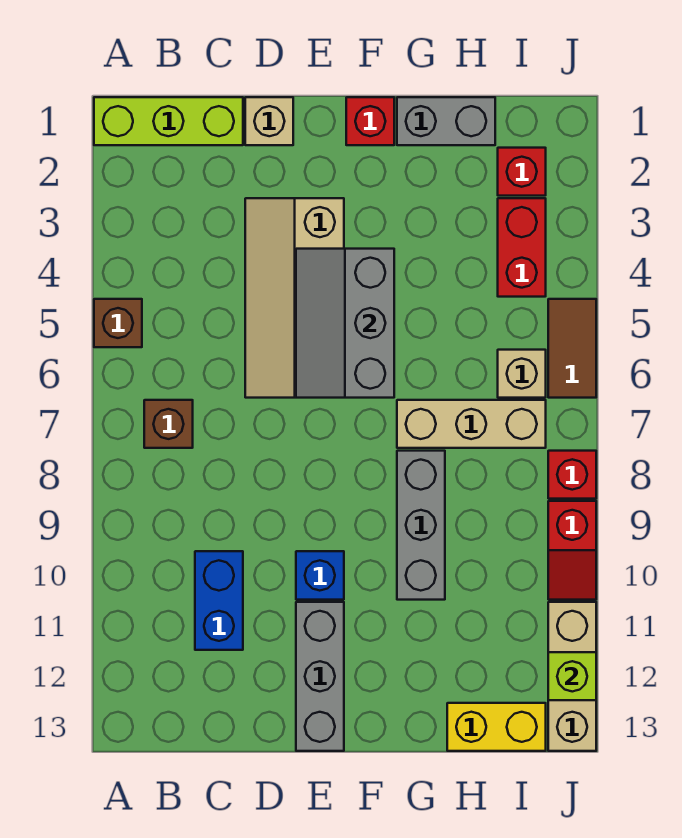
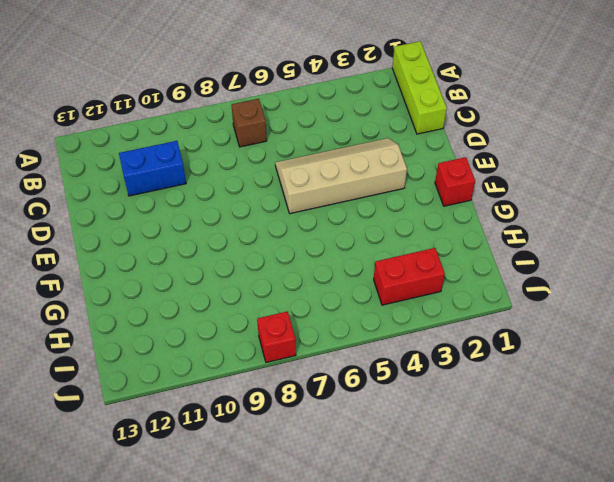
none -> brown 1x1 brick [94,299,142,347]
none -> tan 1x1 brick [245,97,293,145]
none -> blue 1x1 brick [296,551,344,600]

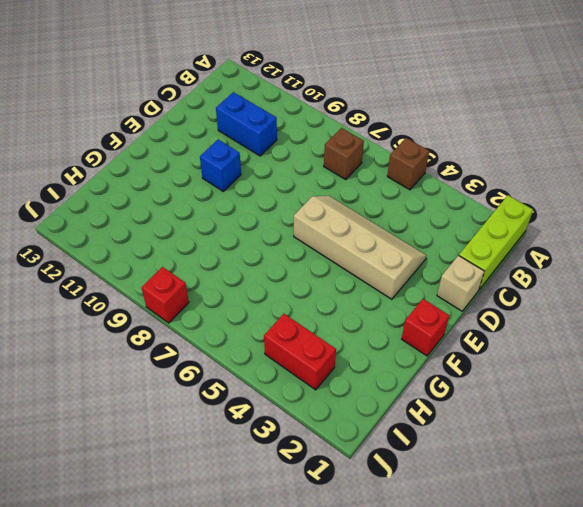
none -> grey 1x3 brick [296,602,344,751]
none -> grey 1x2 brick [397,97,495,145]
none -> tan 1x3 brick [397,400,546,448]

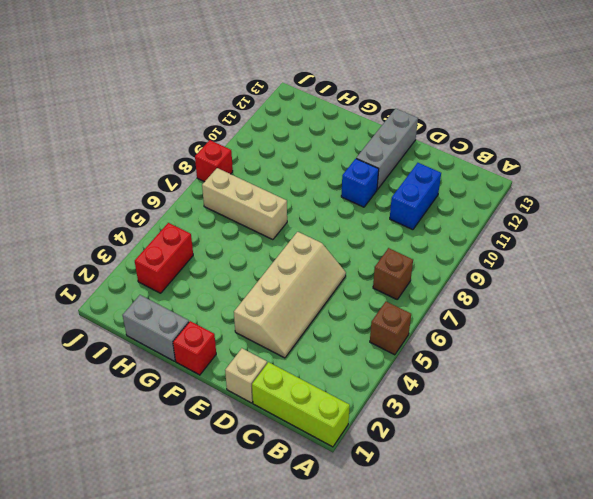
none -> grey 1x3 brick [397,451,445,600]
none -> yellow 1x2 brick [447,703,546,751]
none -> red 1x1 brick [498,148,546,196]

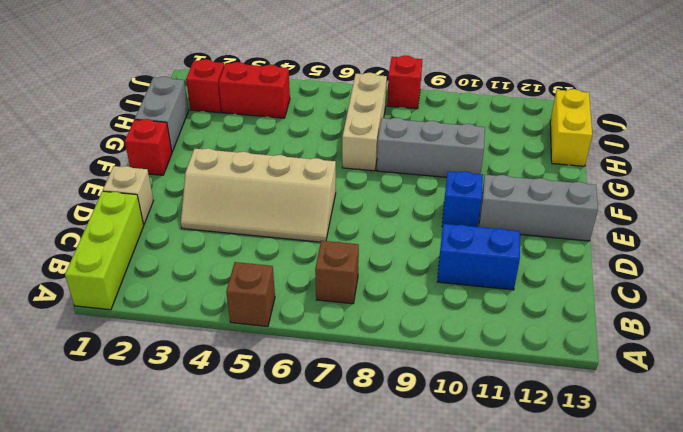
none -> tan 1x1 brick [498,350,546,398]
none -> brown 1x2 tile [548,299,596,398]
none -> red 1x2 slope [548,501,596,600]

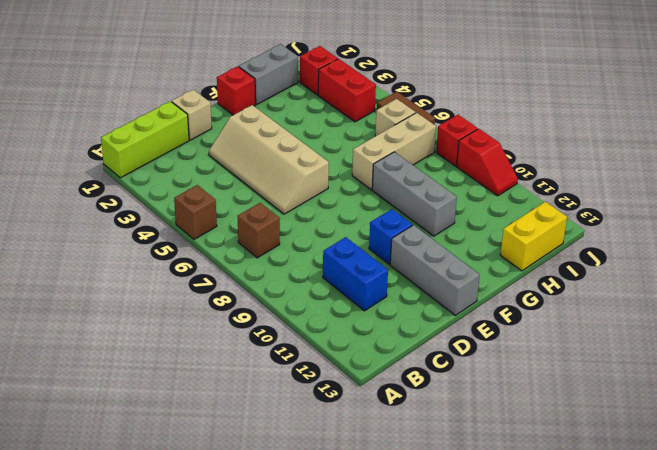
none -> tan 1x3 brick [548,602,596,751]
none -> grey 2x3 slope [296,249,394,398]
none -> lime 1x1 brick [548,652,596,700]

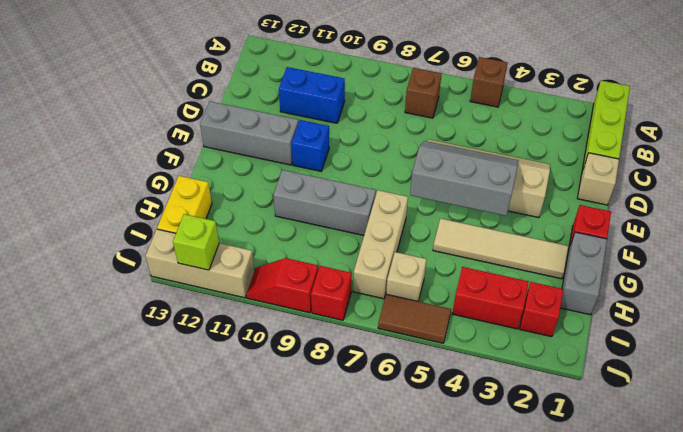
tan 1x4 tile [433,218,569,279] -> none

